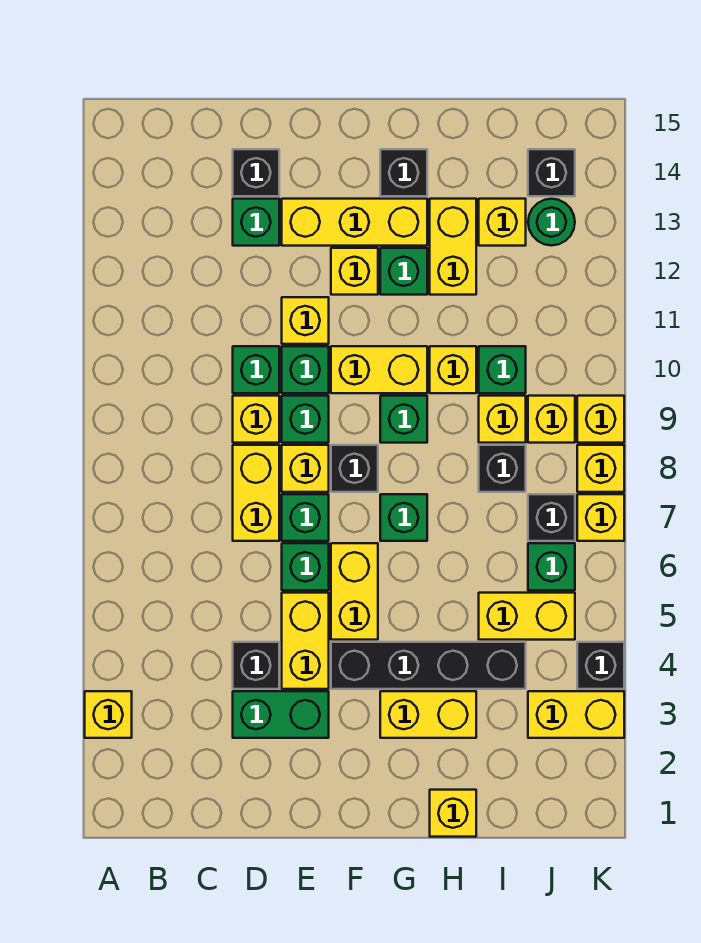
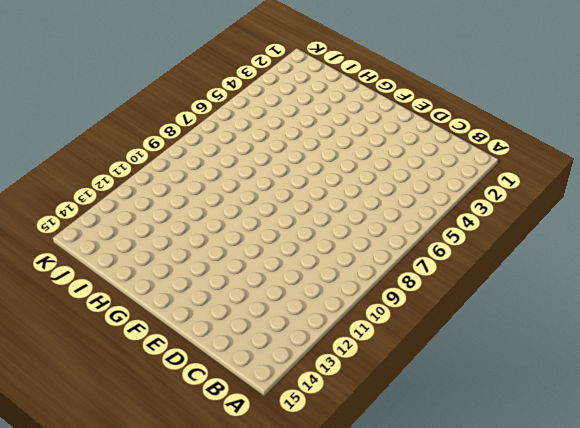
none -> yellow 1x1 brick [85,691,132,738]
none -> green 1x2 brick [233,691,329,738]
none -> black 1x1 brick [233,642,279,689]
none -> yellow 1x2 brick [233,445,279,541]

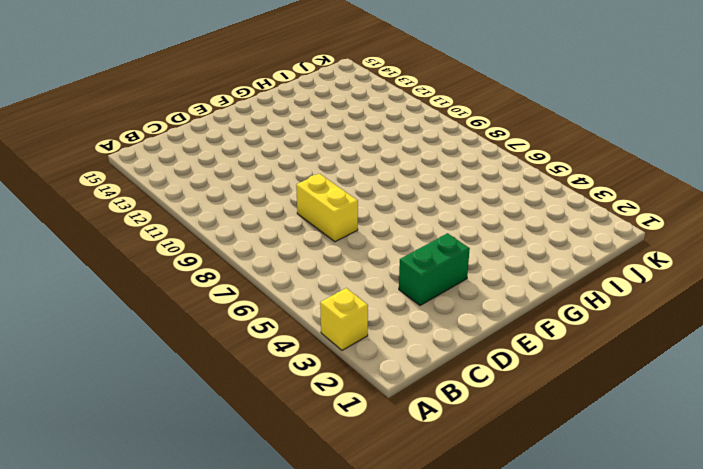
none -> black 1x1 brick [233,642,279,689]
none -> yellow 1x1 brick [233,396,279,443]
none -> green 1x1 brick [233,346,279,393]
none -> green 1x1 brick [233,199,279,246]

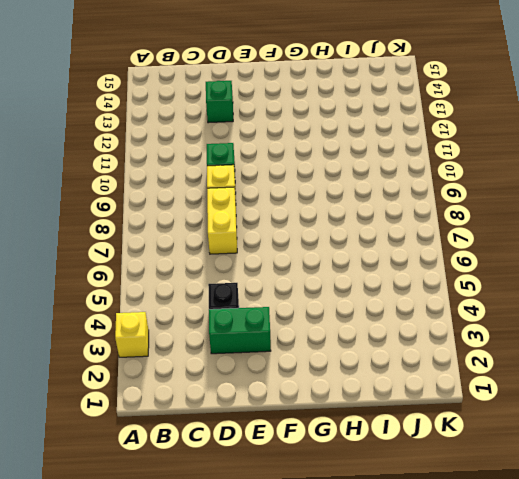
none -> black 1x1 brick [233,149,279,196]
none -> yellow 1x2 brick [282,593,329,689]
none -> green 1x1 brick [282,543,329,590]
none -> green 1x1 brick [282,494,329,541]

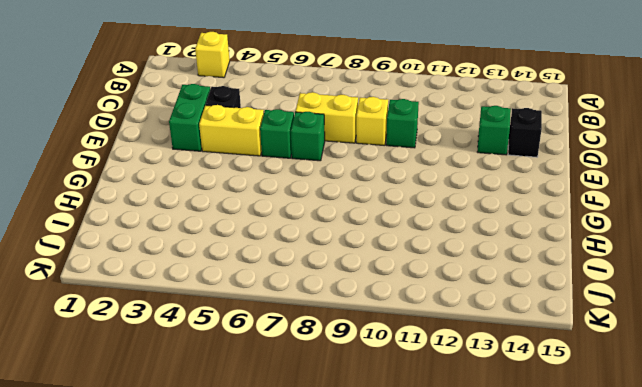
none -> yellow 1x1 brick [282,445,329,492]
none -> green 1x1 brick [282,396,329,443]
none -> green 1x1 brick [282,346,329,393]
none -> yellow 1x1 brick [282,297,329,344]

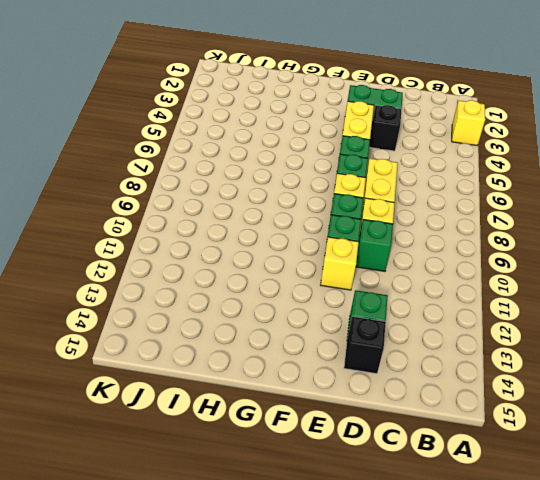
none -> yellow 1x3 brick [282,199,427,246]
none -> black 1x4 brick [331,642,526,689]
none -> yellow 1x2 brick [331,543,378,640]
none -> black 1x1 brick [331,445,378,492]

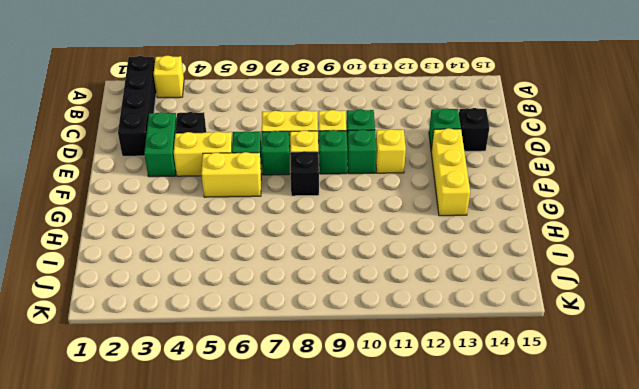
black 1x4 brick [118,56,156,156] -> black 1x4 brick moved to [331,642,526,689]
none -> yellow 1x2 brick [331,346,427,393]
none -> yellow 1x1 brick [331,248,378,295]
none -> yellow 1x2 brick [380,691,476,738]
none -> green 1x1 brick [380,494,427,541]

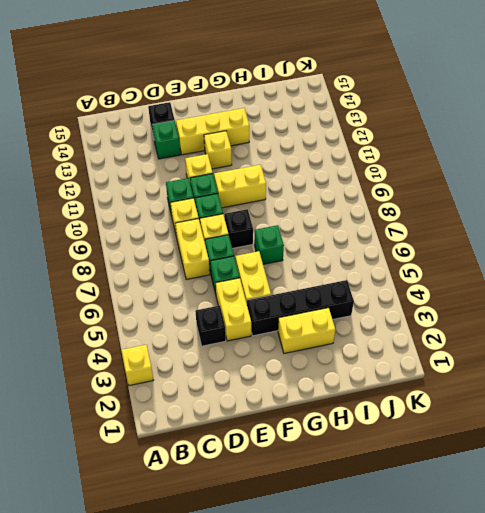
none -> green 1x2 brick [233,691,329,738]
none -> green 1x1 brick [380,396,427,443]
none -> green 1x1 brick [380,248,427,295]
none -> black 1x1 brick [380,149,427,196]

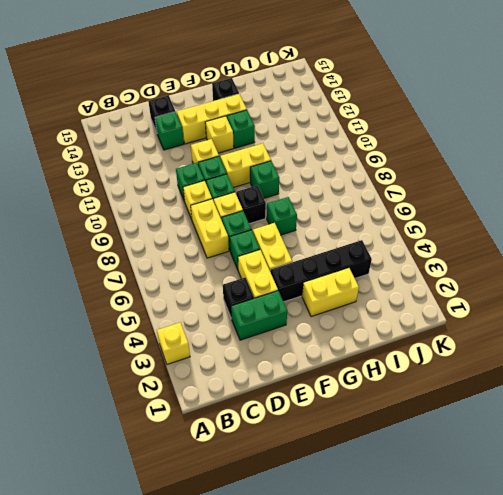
none -> yellow 1x1 brick [430,790,476,837]
none -> yellow 1x1 brick [430,346,476,393]
none -> yellow 1x2 brick [430,199,476,295]
none -> yellow 1x2 brick [479,593,575,640]

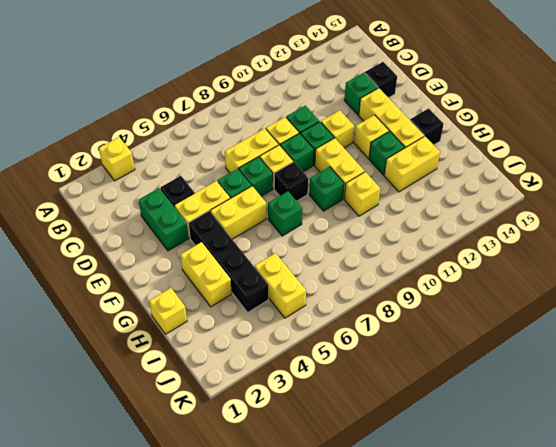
none -> black 1x1 brick [479,445,526,492]
none -> yellow 1x1 brick [479,396,526,443]
none -> green 1x1 brick [479,346,526,393]
none -> yellow 1x1 brick [479,199,526,246]

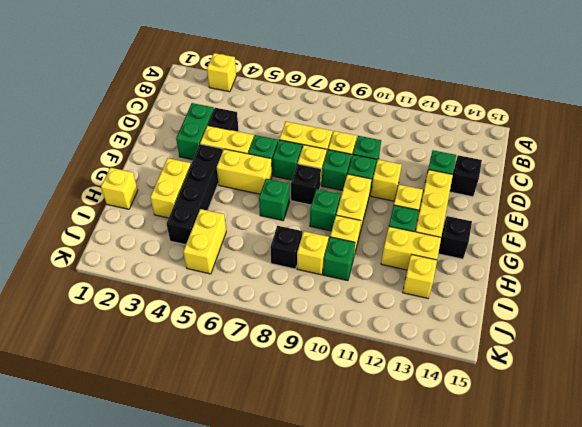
none -> yellow 1x2 brick [528,691,624,738]
none -> green 1x1 brick [528,543,575,590]
none -> black 1x1 brick [528,494,575,541]
none -> yellow 1x1 brick [528,396,575,443]

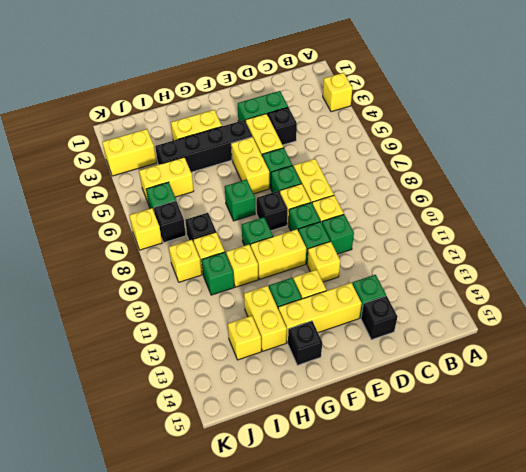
none -> yellow 1x1 brick [430,790,476,837]
none -> green 1x1 round brick [528,199,575,245]
none -> black 1x1 brick [528,149,575,196]
none -> black 1x1 brick [577,642,624,689]

